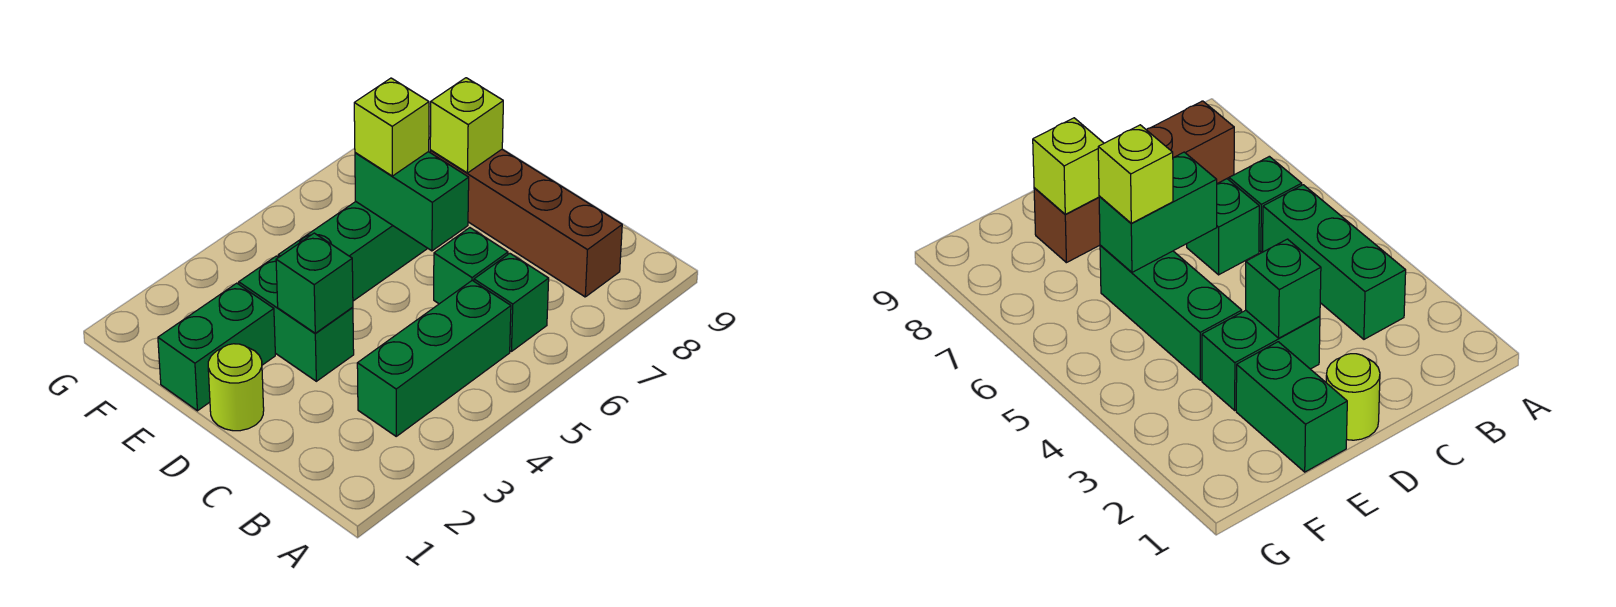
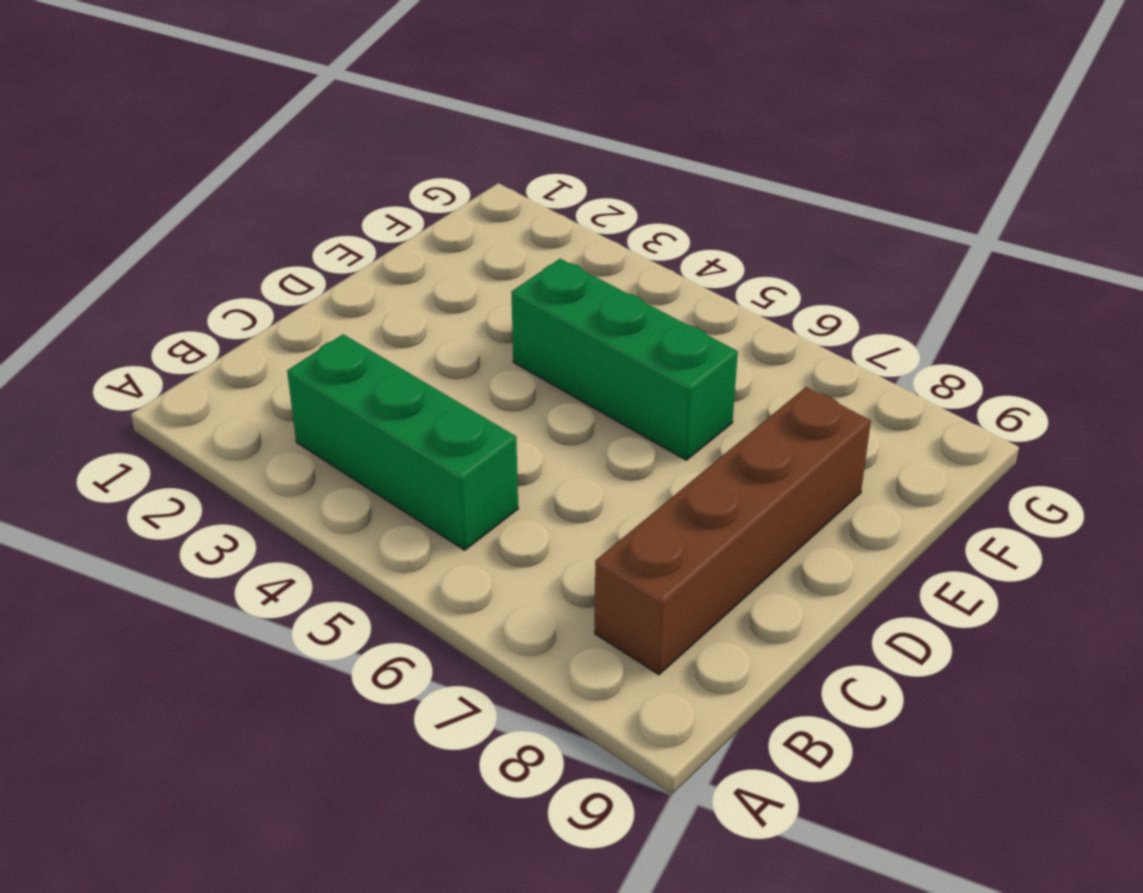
none -> green 1x1 brick [474,253,549,351]
none -> green 1x1 brick [434,228,508,304]
none -> lime 1x1 round brick [208,344,264,431]

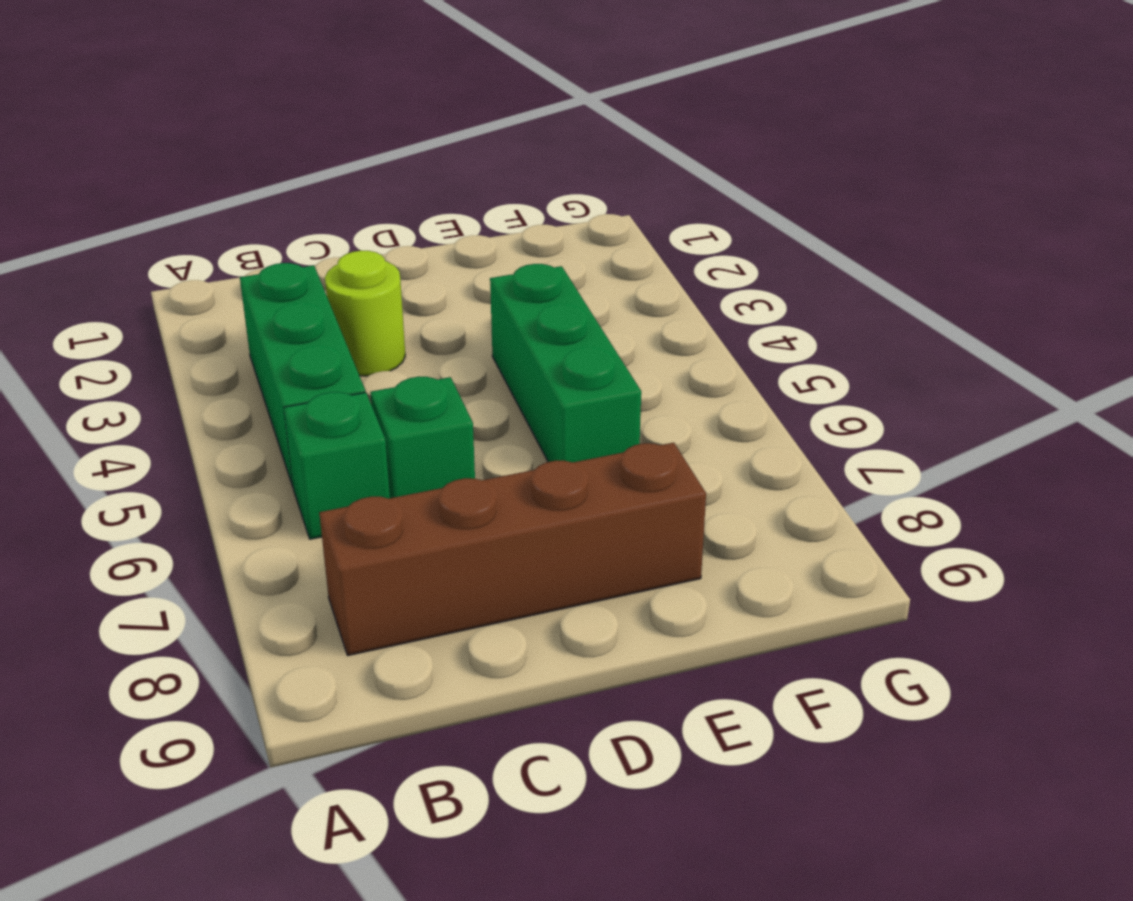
lime 1x1 round brick [325,251,405,376] -> lime 1x1 round brick moved to [208,344,264,431]
none -> green 1x2 brick [239,256,354,381]
none -> green 1x2 brick [158,283,275,411]
none -> green 1x1 brick [276,233,353,333]

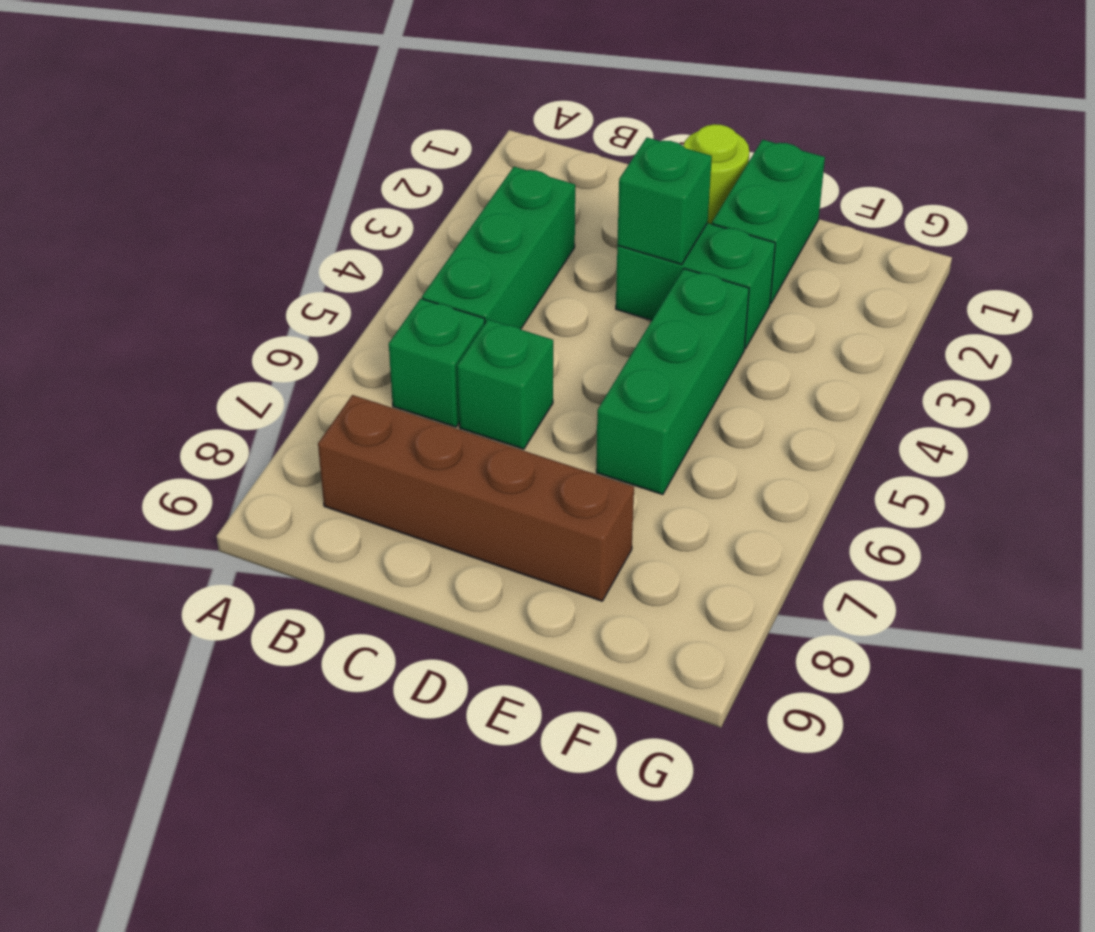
none -> green 1x2 brick [355,152,469,251]
none -> lime 1x1 brick [430,78,503,173]
none -> lime 1x1 brick [354,78,429,176]

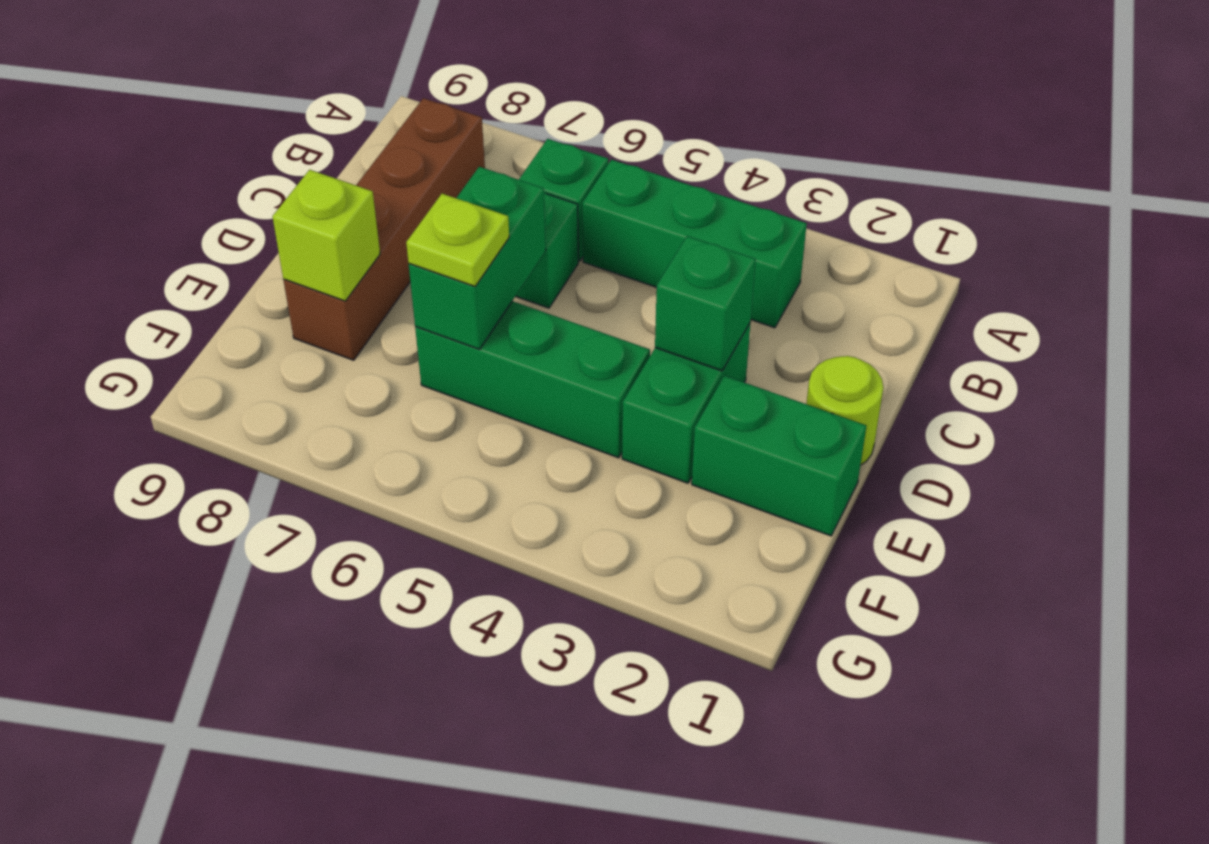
lime 1x1 plate [406,194,509,287] -> lime 1x1 brick [354,78,429,176]

